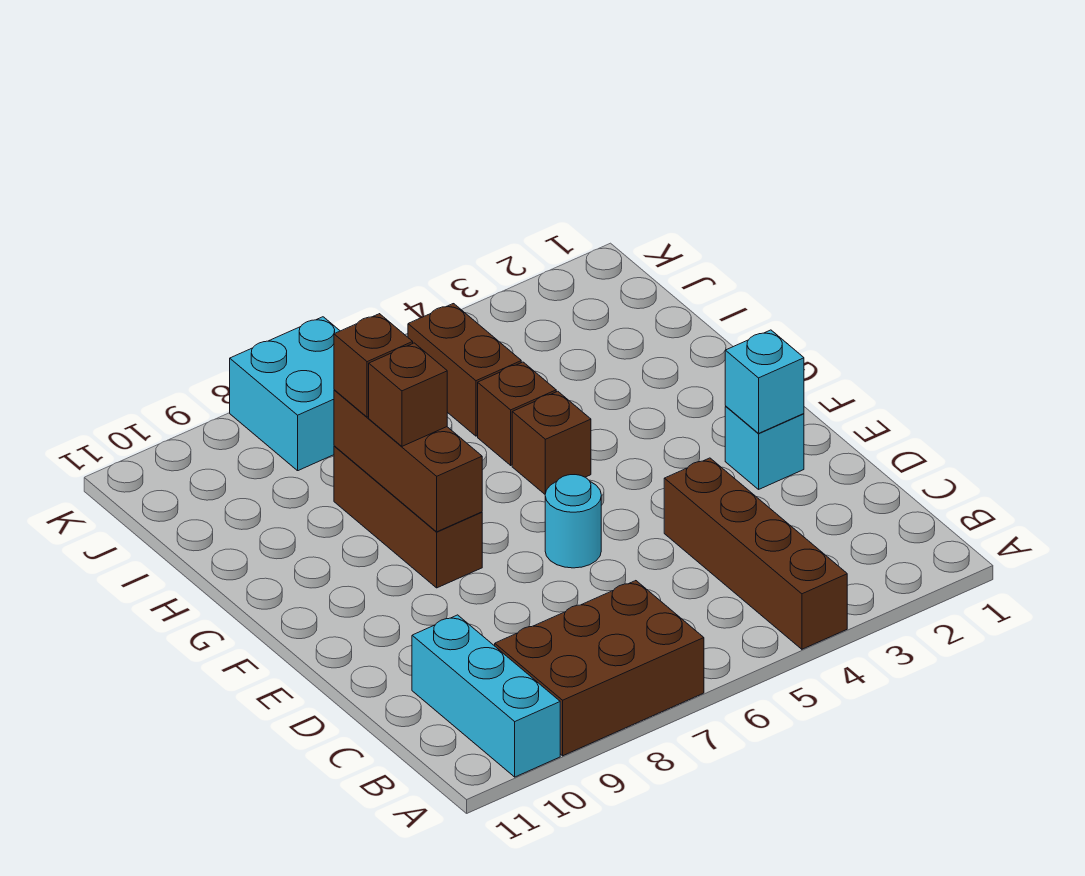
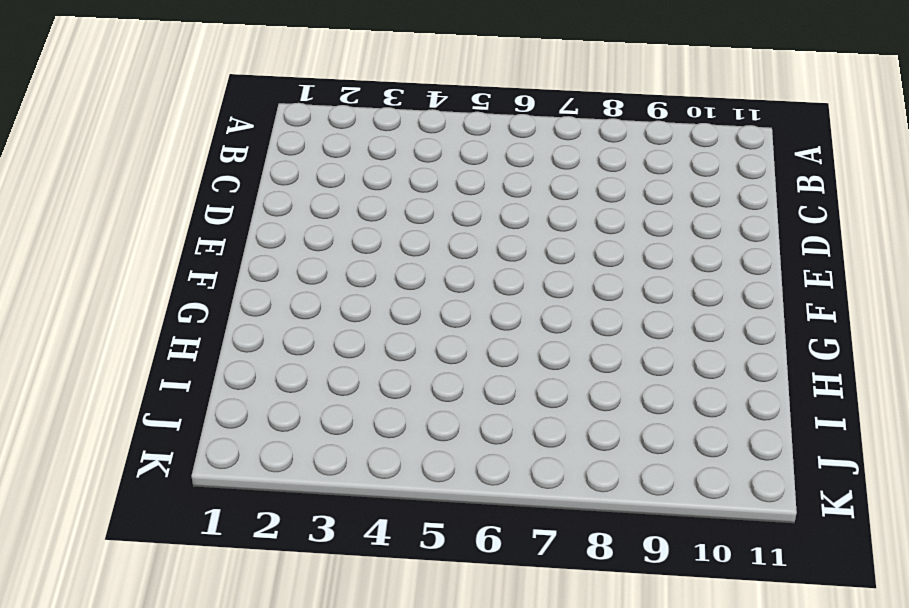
none -> brown 1x4 brick [664,458,847,649]
none -> brown 2x3 brick [495,581,704,756]
none -> cyan 1x3 brick [412,615,560,777]

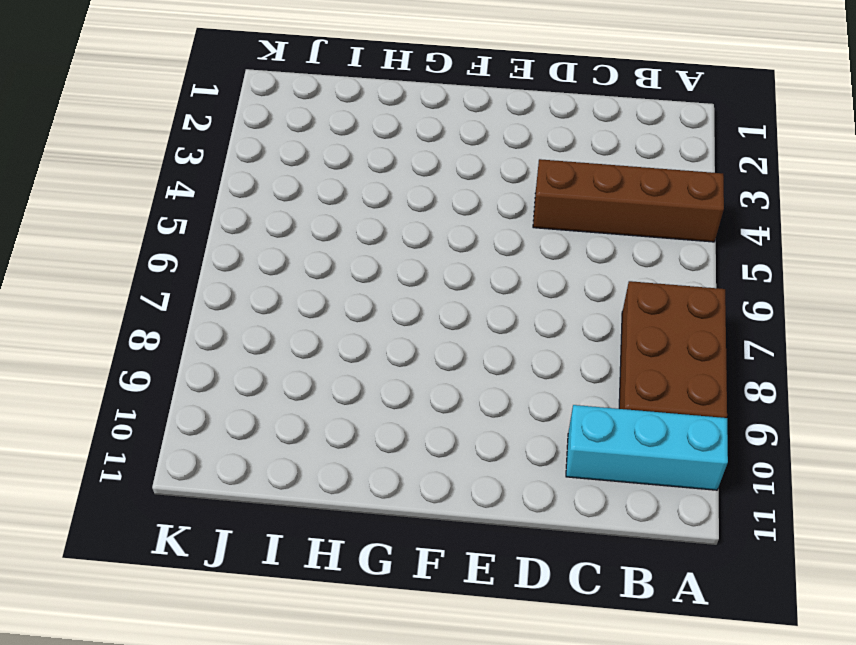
none -> cyan 1x1 brick [725,407,804,489]
none -> cyan 1x1 round brick [545,475,601,568]
none -> brown 1x3 brick [334,446,482,588]

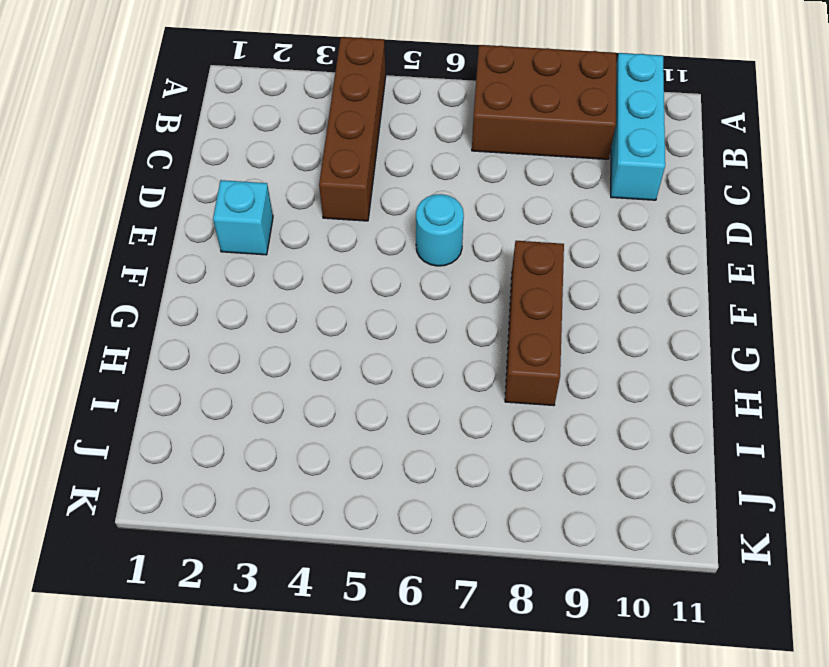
none -> brown 1x1 brick [512,391,591,494]
none -> brown 1x1 brick [478,362,556,465]
none -> brown 1x2 brick [408,304,521,436]

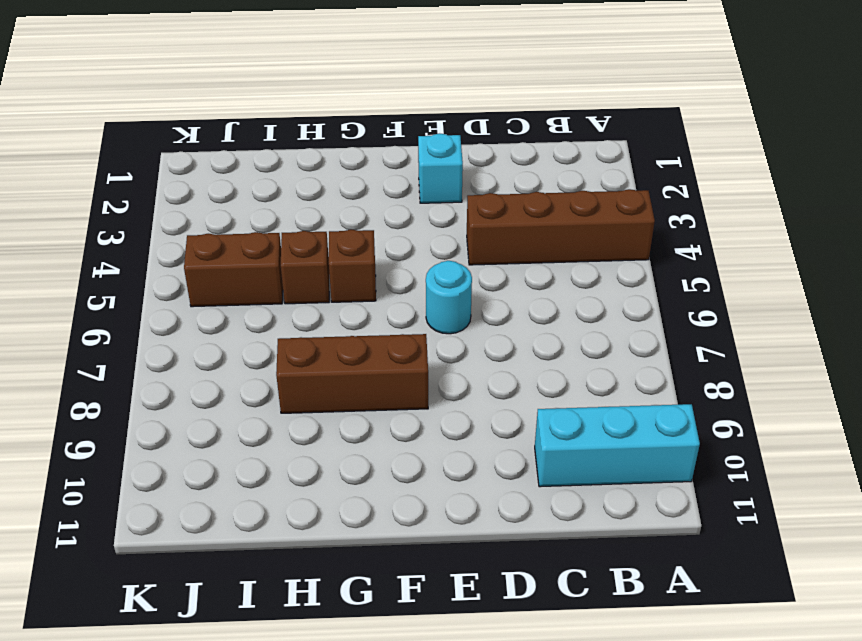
none -> brown 2x3 brick [495,581,704,756]
none -> cyan 2x2 brick [230,317,340,471]
none -> cyan 1x1 brick [725,330,804,433]

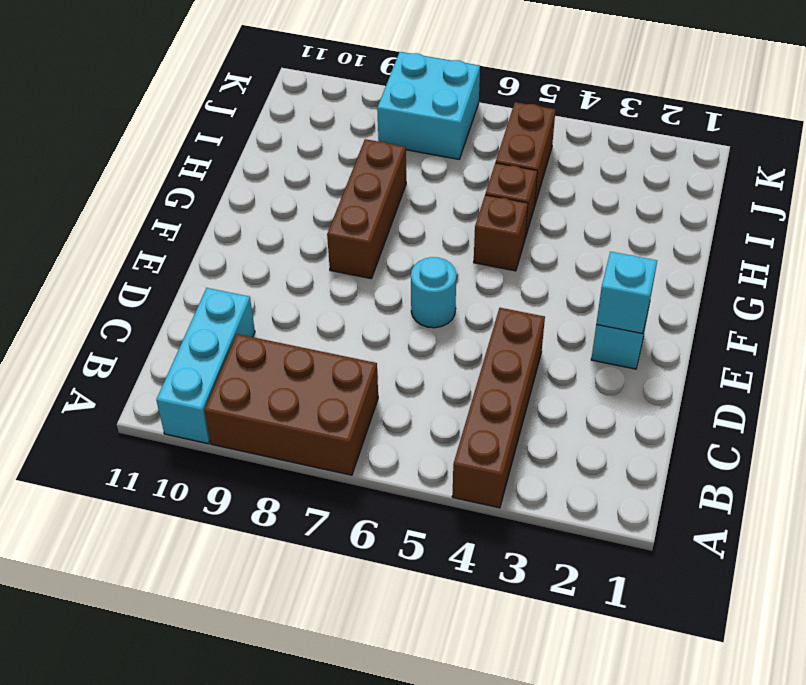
none -> brown 1x3 brick [334,390,482,532]
none -> brown 1x1 brick [369,343,447,446]
none -> brown 1x1 brick [334,314,413,417]

